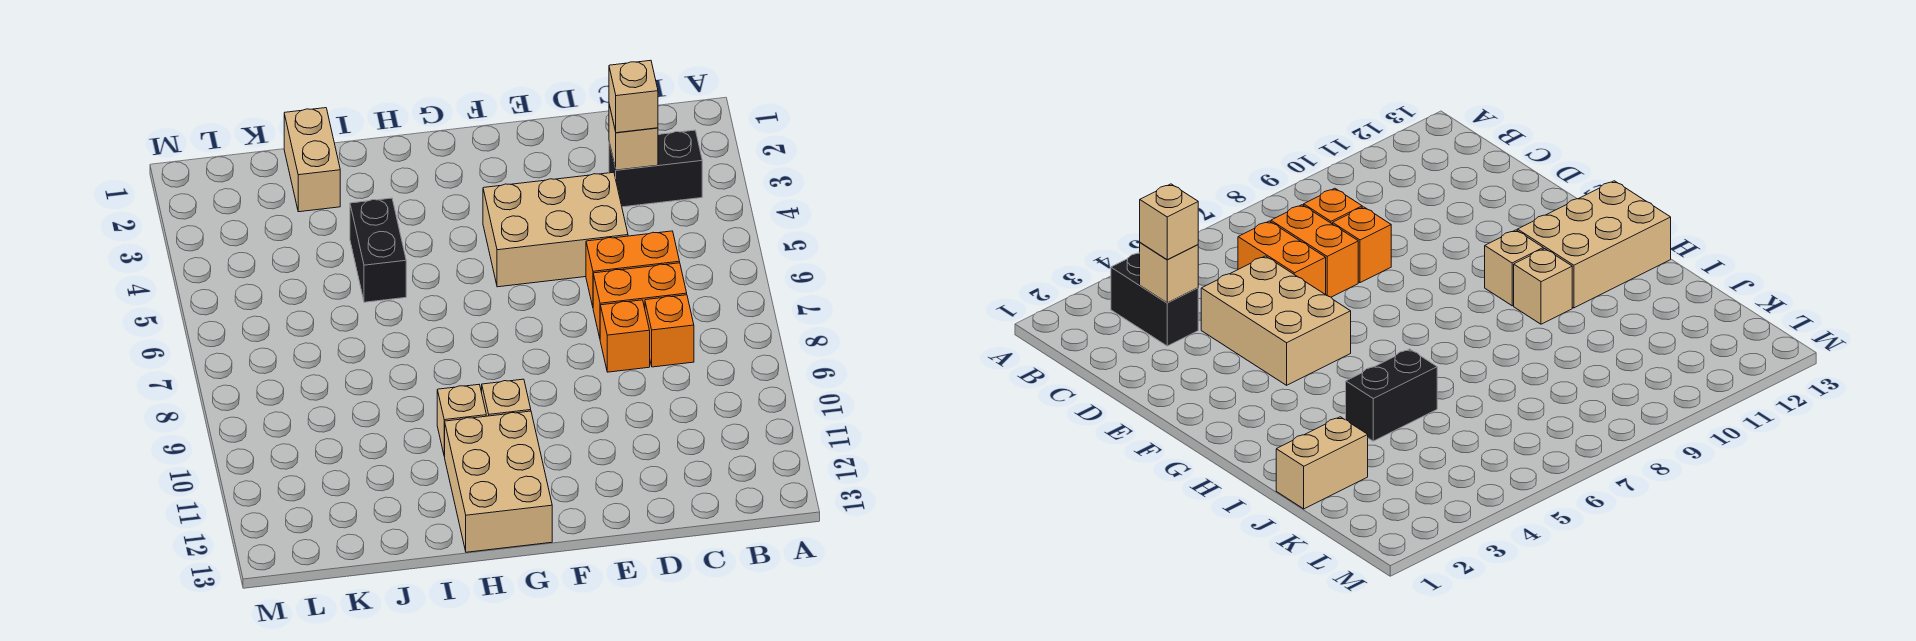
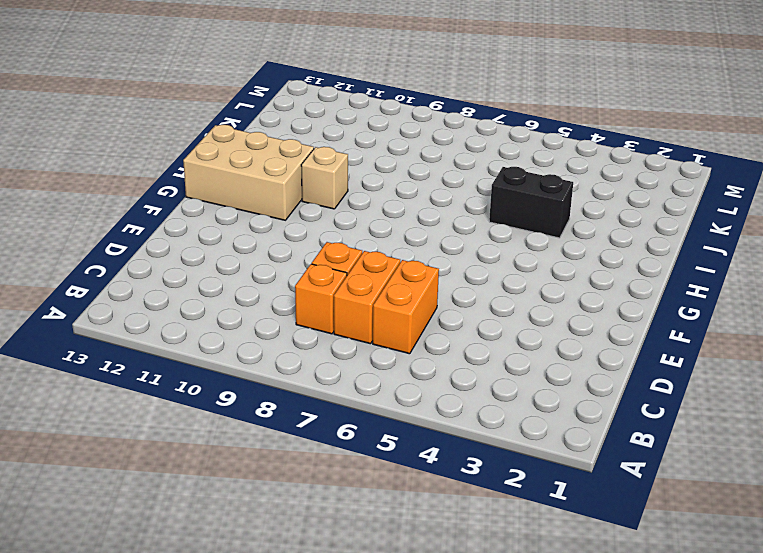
none -> black 1x2 brick [609,130,702,207]
none -> tan 2x3 brick [483,172,628,287]
none -> tan 1x1 brick [482,379,531,416]

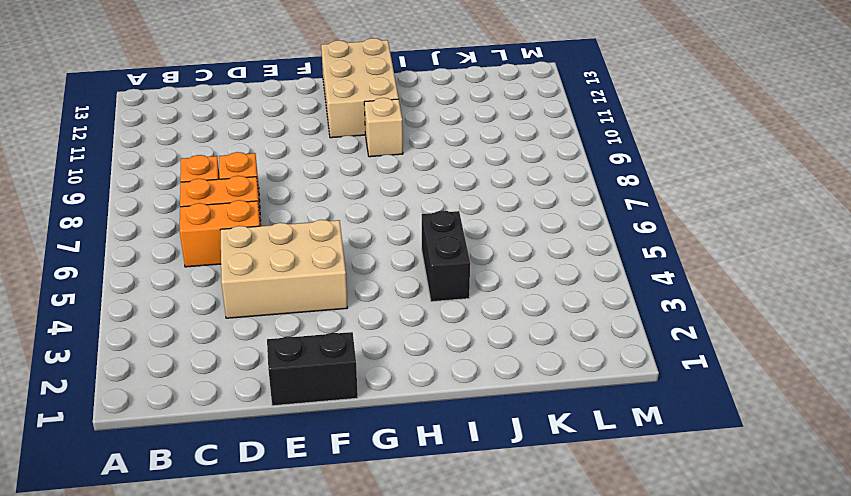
black 1x2 brick [267,332,358,406] -> black 1x2 brick moved to [609,130,702,207]
none -> tan 1x1 brick [482,379,531,416]
none -> tan 1x2 brick [284,108,340,212]
none -> tan 1x1 brick [609,105,658,170]

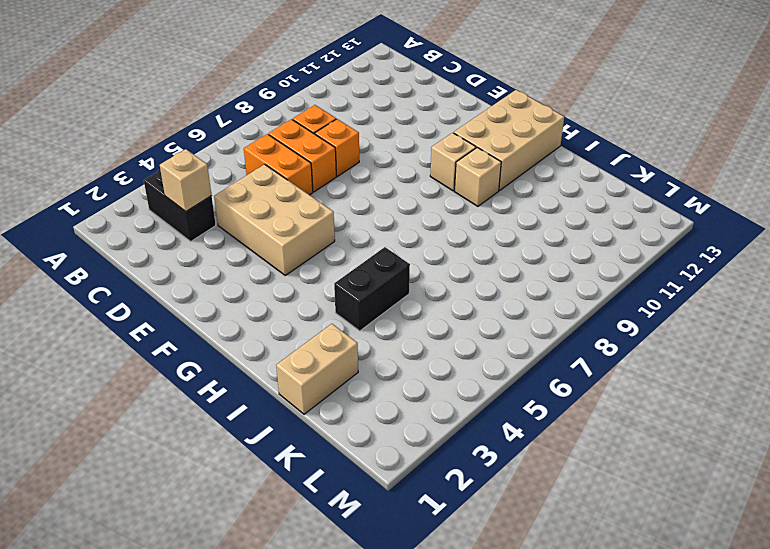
none -> tan 1x1 brick [609,60,658,133]

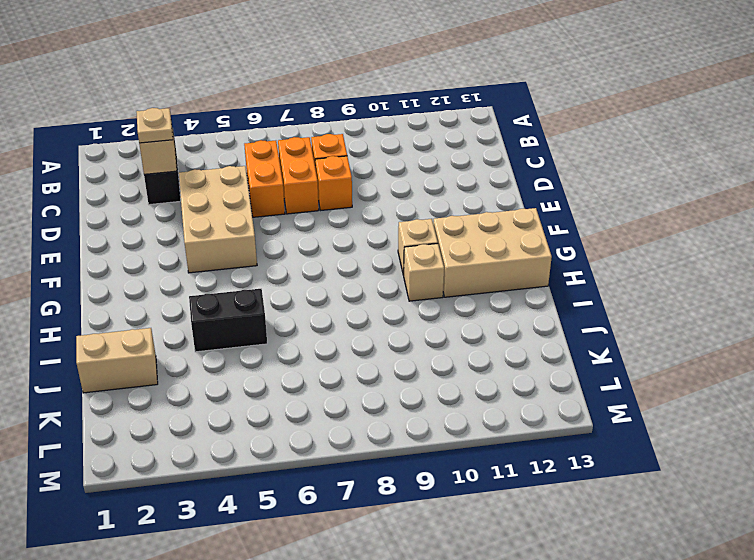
tan 1x1 plate [136,108,173,143] -> tan 1x1 brick [609,60,658,133]

